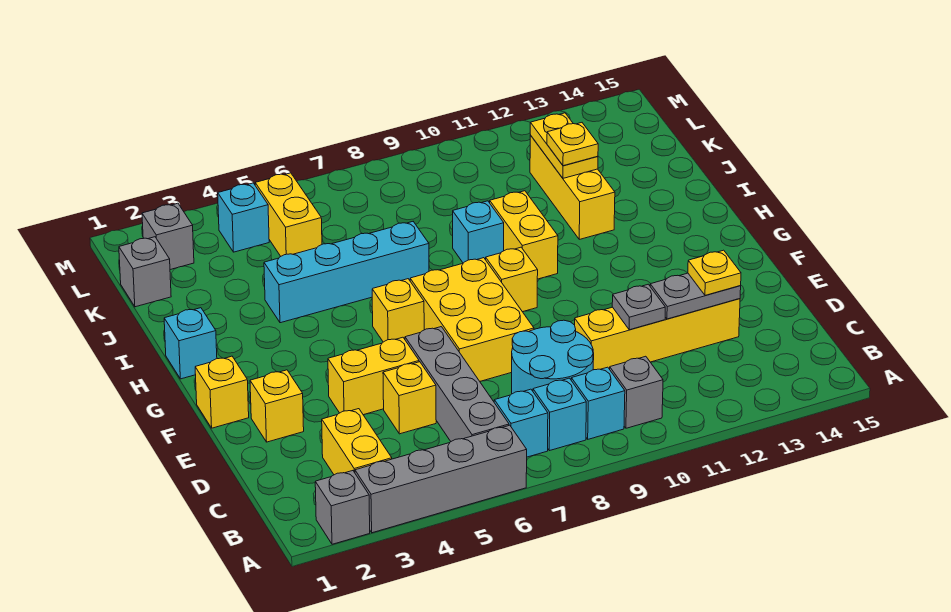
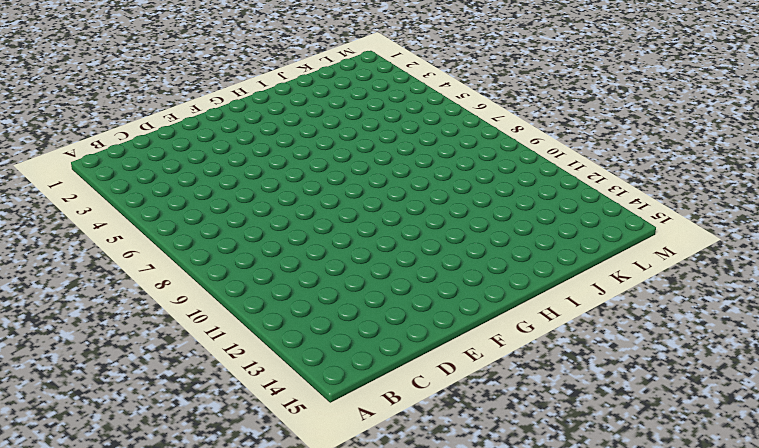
none -> grey 1x1 brick [315,471,370,544]
none -> grey 1x4 brick [355,425,527,533]
none -> yellow 1x2 brick [322,409,392,475]
none -> grey 1x4 brick [405,327,509,441]

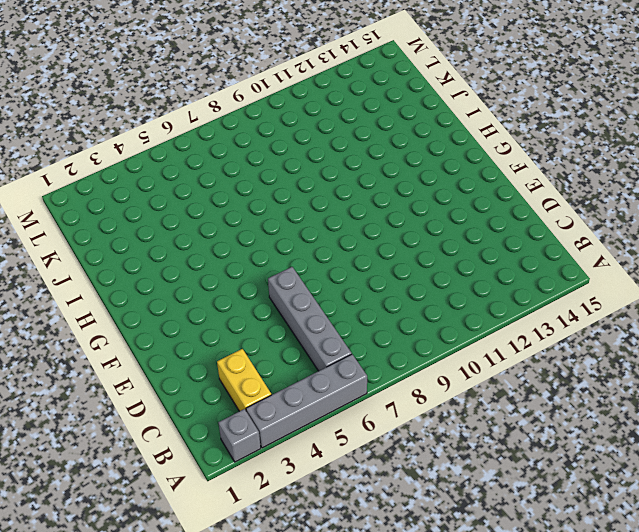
none -> cyan 1x1 brick [494,389,548,457]
none -> cyan 1x1 brick [533,378,586,451]
none -> cyan 1x1 brick [571,367,625,439]
none -> grey 1x1 brick [610,356,663,428]

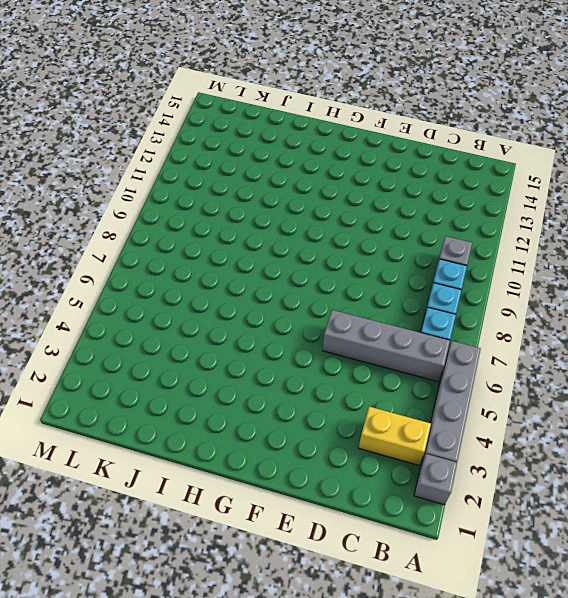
none -> cyan 2x2 round brick [512,320,594,394]
none -> yellow 1x1 brick [383,362,436,434]
none -> yellow 1x4 brick [575,299,740,370]
none -> yellow 1x1 brick [250,370,304,442]

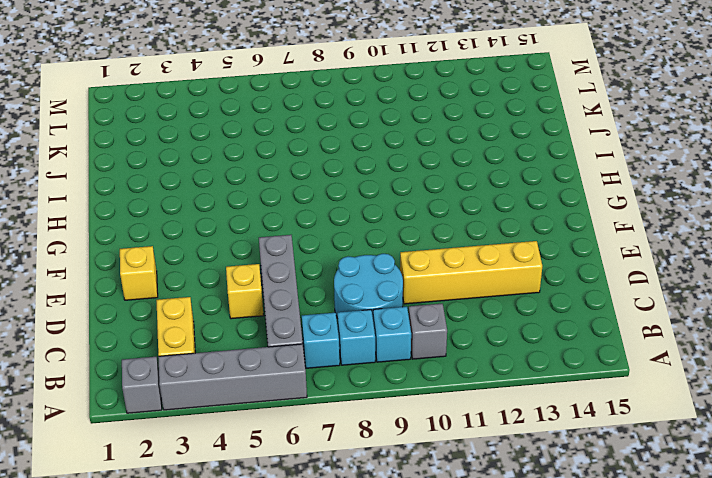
none -> yellow 1x2 brick [328,337,419,415]
none -> yellow 2x3 brick [410,258,534,381]
none -> yellow 1x1 brick [195,356,249,428]
none -> yellow 1x1 brick [372,279,424,342]

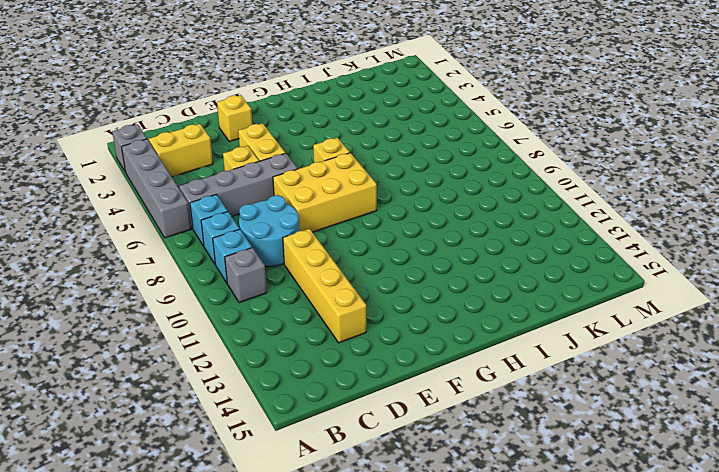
none -> yellow 1x1 brick [195,356,249,428]
none -> yellow 1x1 brick [486,247,538,312]
none -> cyan 1x1 brick [164,308,217,379]
none -> yellow 1x2 brick [490,191,558,279]

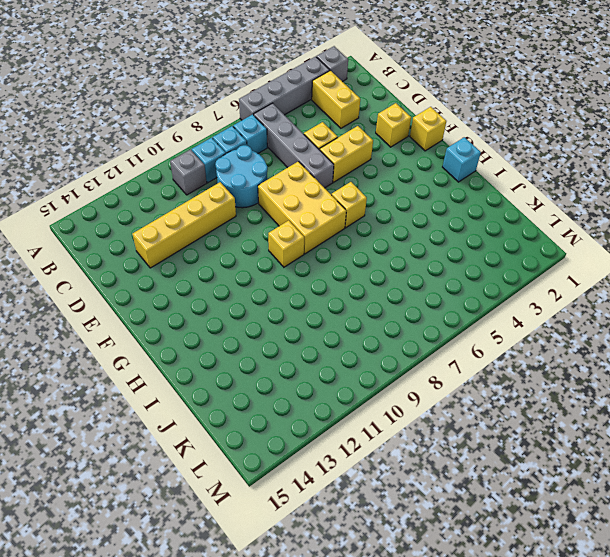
none -> yellow 1x2 brick [490,191,558,279]
none -> cyan 1x4 brick [264,222,429,323]
none -> cyan 1x1 brick [453,201,504,263]
none -> yellow 1x3 brick [530,135,615,239]

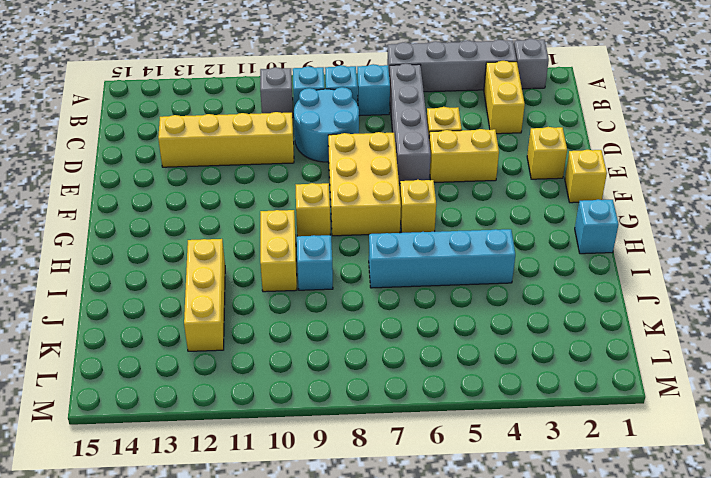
none -> grey 1x1 brick [119,237,171,307]
none -> yellow 1x2 brick [255,173,322,256]
none -> grey 1x1 brick [142,203,194,270]
none -> cyan 1x1 brick [218,183,269,252]

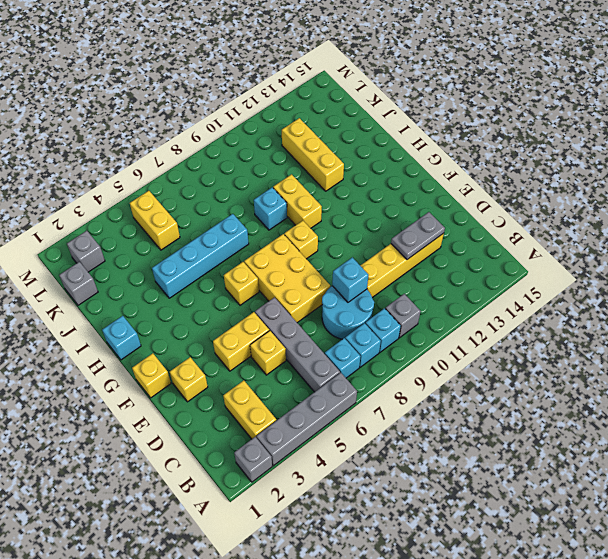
cyan 1x1 brick [332,257,368,302] -> cyan 1x1 brick moved to [218,183,269,252]
none -> grey 1x1 plate [612,284,665,330]
none -> yellow 1x2 plate [530,113,598,178]
none -> yellow 1x1 plate [688,250,741,296]
none -> yellow 1x1 plate [547,123,598,166]

